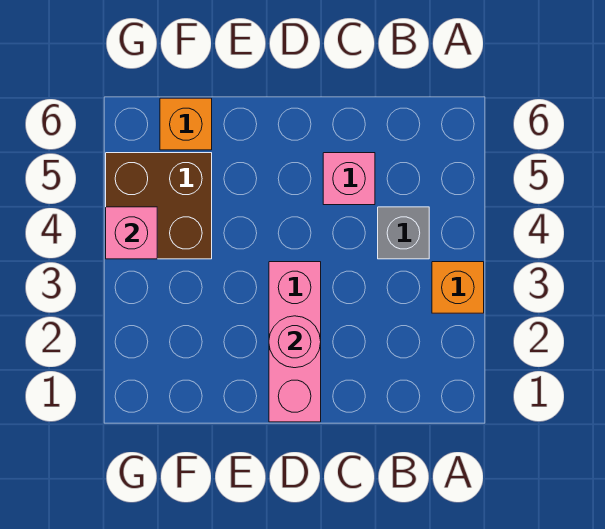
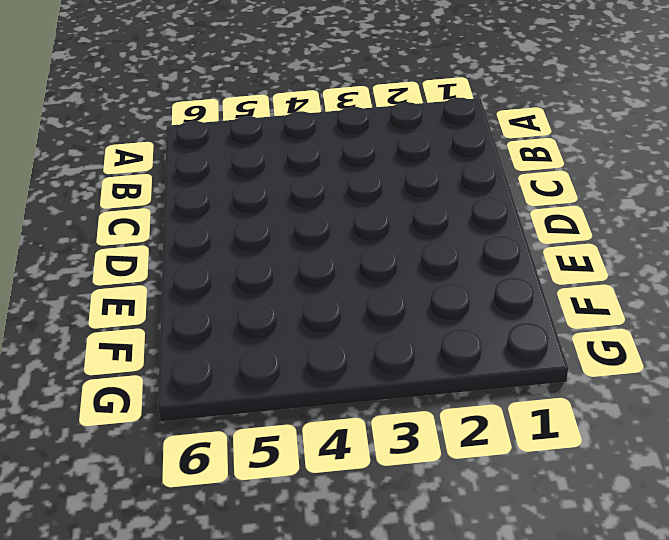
none -> orange 1x1 brick [432,262,484,313]
none -> grey 1x1 brick [378,207,429,259]

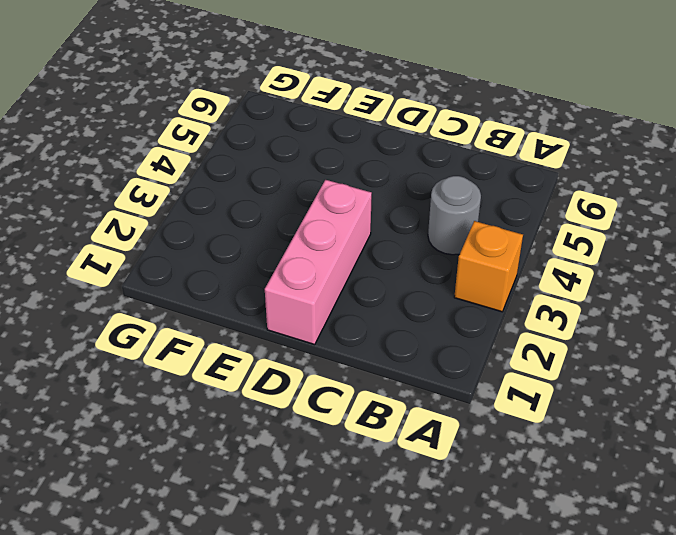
grey 1x1 round brick [428,176,481,255] -> grey 1x1 brick [378,207,429,259]
none -> pink 1x1 brick [323,153,375,205]
none -> brown 2x2 brick [106,153,212,259]

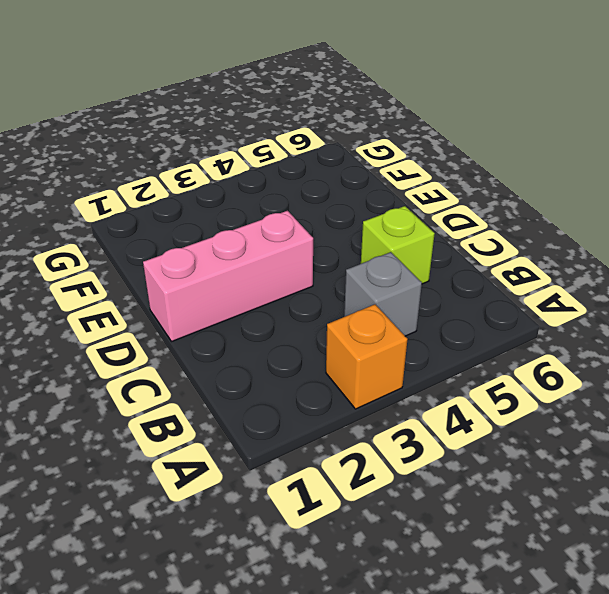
lime 1x1 brick [361,206,435,284] -> pink 1x1 brick [323,153,375,205]
none -> brown 2x2 brick [106,153,212,259]
none -> orange 1x1 brick [160,98,212,150]

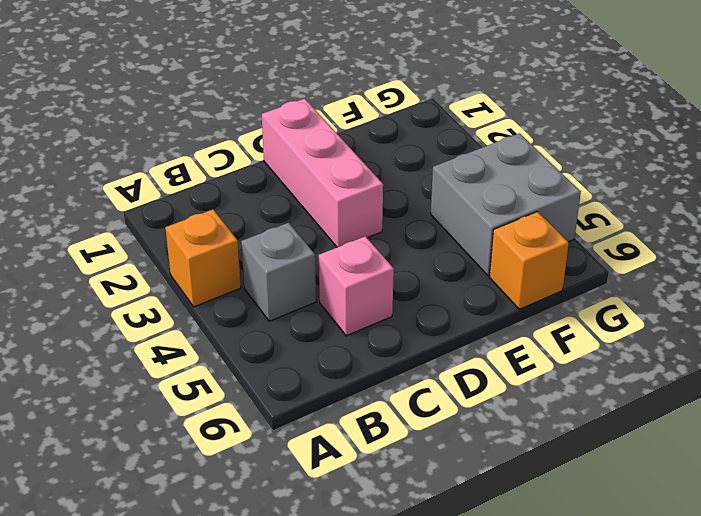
grey 2x2 brick [431,133,581,276] -> brown 2x2 brick [106,153,212,259]
none -> pink 1x1 round brick [269,316,321,368]
none -> pink 1x1 brick [106,207,157,259]

